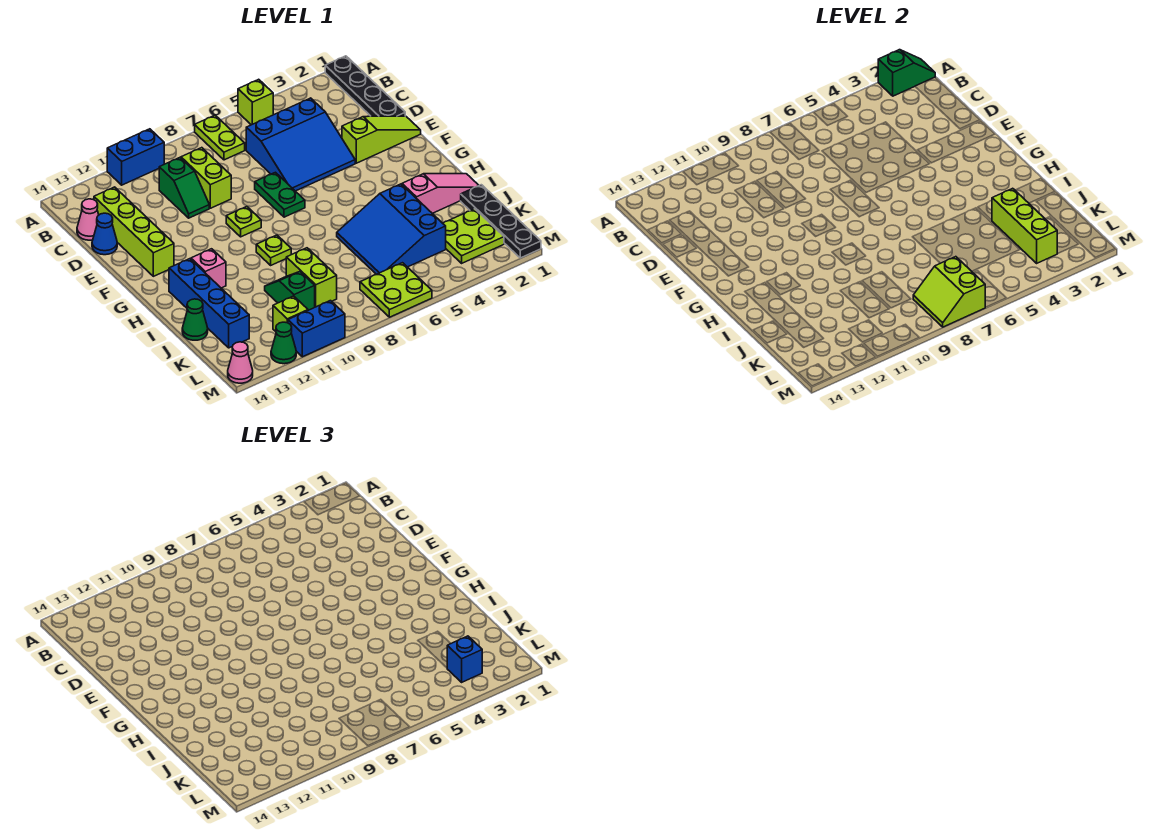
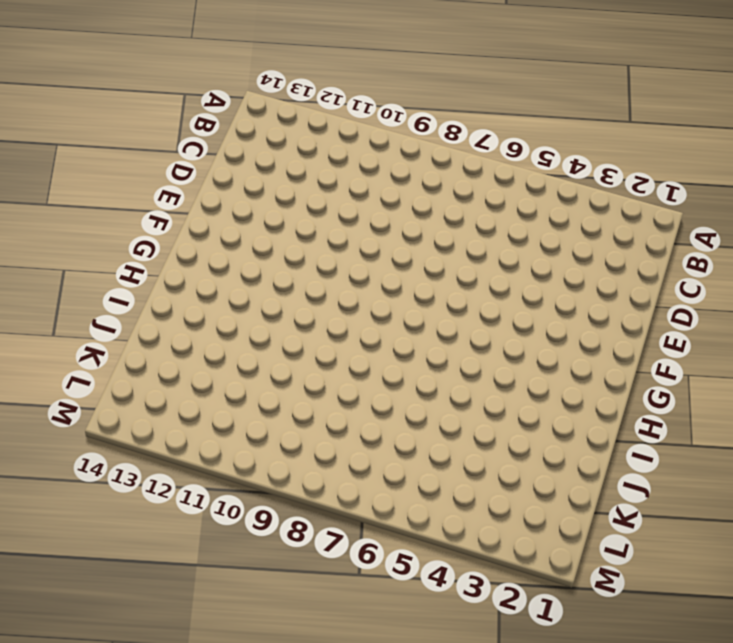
none -> black 1x4 plate [325,56,405,116]
none -> lime 1x1 brick [238,79,273,125]
none -> lime 1x2 plate [195,115,245,160]
none -> blue 1x2 brick [107,129,165,185]

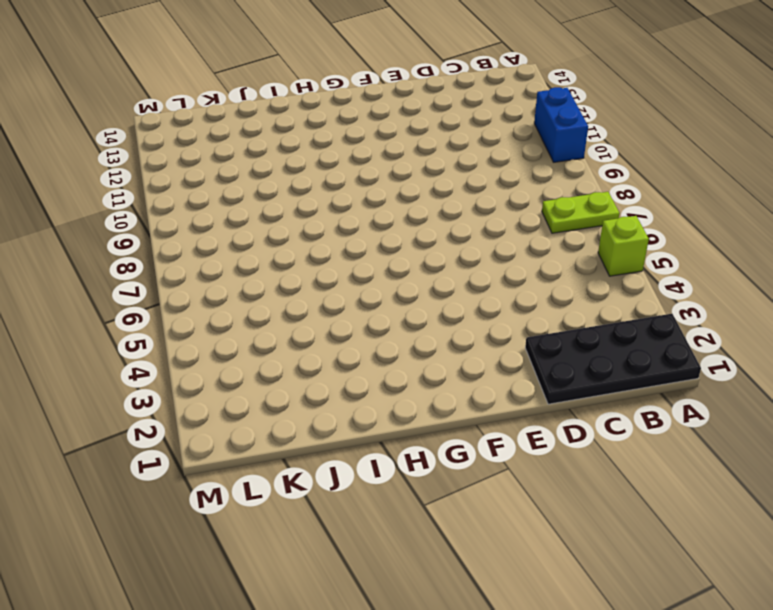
black 2x4 plate [525,314,701,404] -> black 1x4 plate [325,56,405,116]
none -> blue 3x3 slope [246,98,355,191]
none -> lime 1x2 brick [181,148,231,208]
none -> green 1x2 slope [159,158,209,218]
none -> lime 1x4 brick [94,187,174,276]

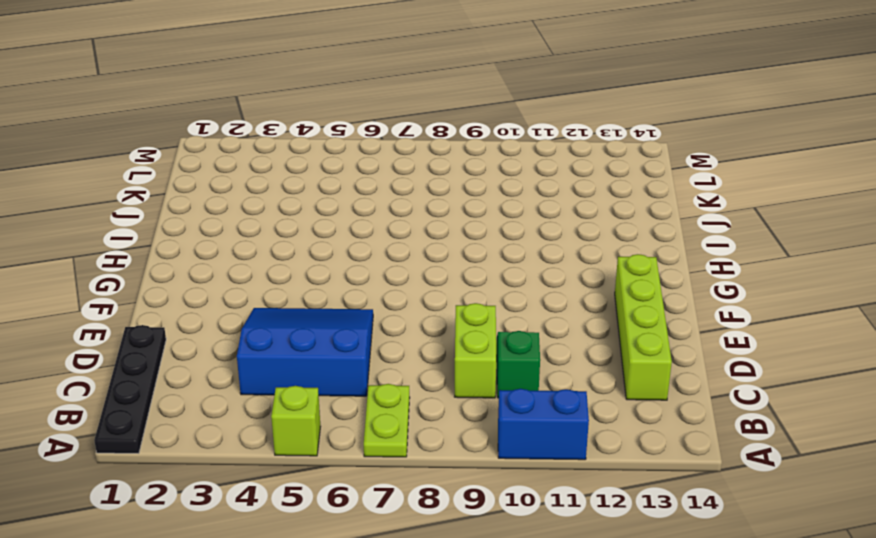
none -> pink 1x1 cone [77,199,99,240]
none -> blue 1x1 cone [92,213,117,255]
none -> lime 1x3 slope [342,116,421,163]
none -> green 1x2 plate [255,172,305,217]

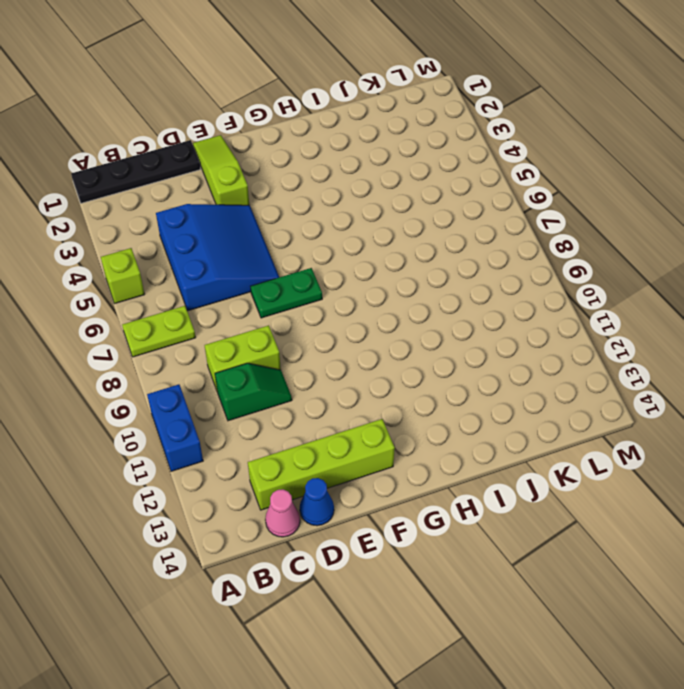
none -> lime 1x1 plate [226,207,261,237]
none -> lime 1x1 plate [256,235,291,265]
none -> pink 1x1 brick [191,249,226,288]
none -> blue 1x4 brick [169,259,249,348]

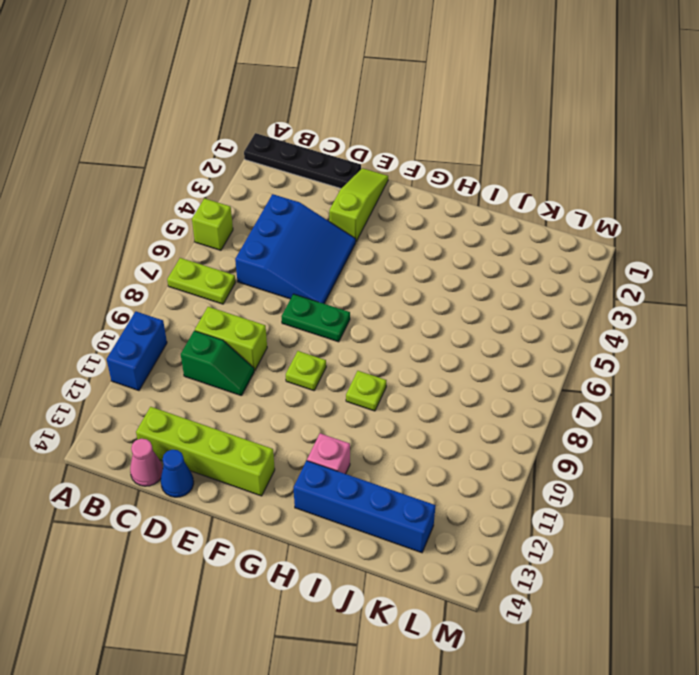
none -> pink 1x3 slope [402,174,479,213]
none -> blue 3x3 slope [337,184,446,274]
none -> black 1x4 plate [461,185,541,258]
none -> lime 1x2 brick [286,248,337,307]

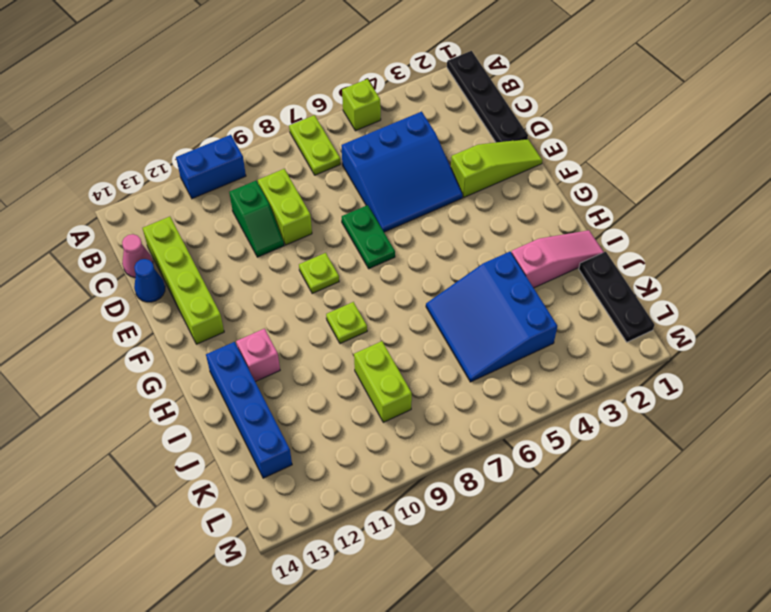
black 1x3 plate [579,252,654,342] -> black 1x4 plate [461,185,541,258]
none -> green 1x2 slope [265,272,315,310]
none -> green 1x1 cone [182,299,208,340]
none -> lime 2x2 plate [443,209,504,263]
none -> lime 2x2 plate [360,263,432,317]

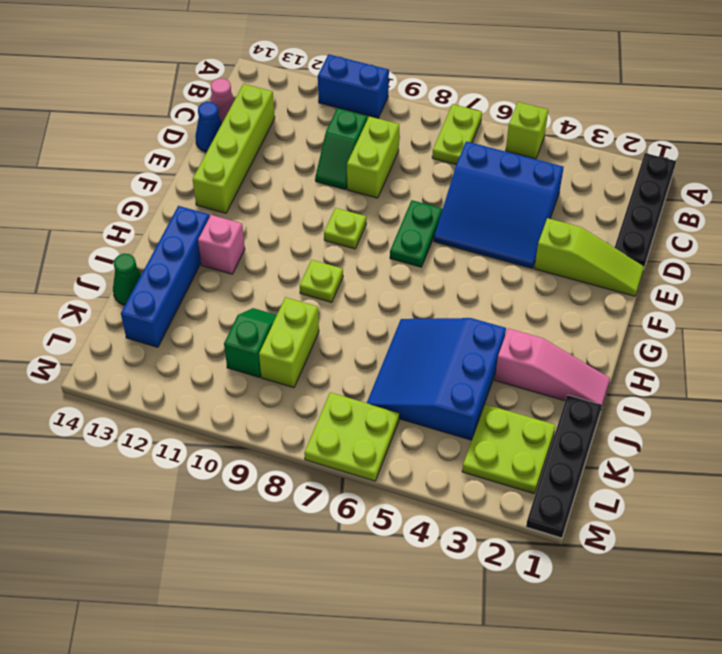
none -> lime 1x1 brick [273,296,308,331]
none -> blue 1x2 brick [288,301,345,357]
none -> green 1x1 cone [271,322,296,364]
none -> pink 1x1 cone [228,342,253,383]

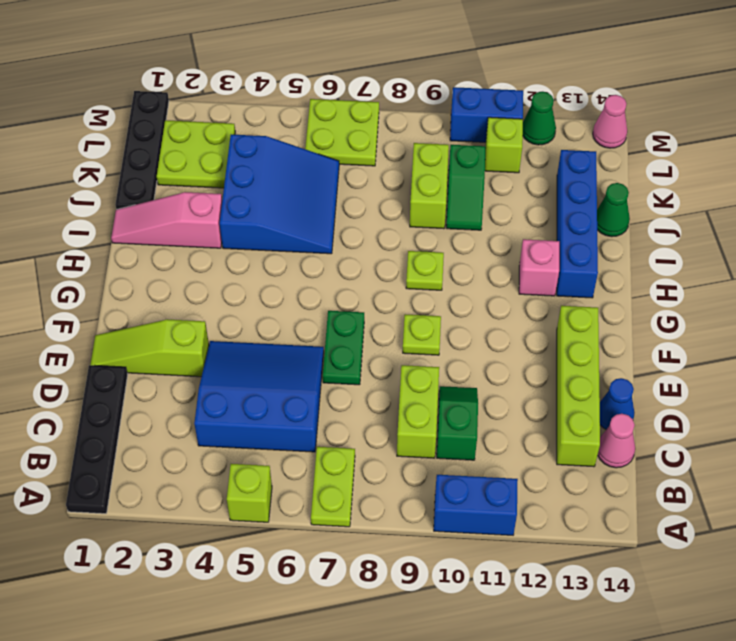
none -> green 1x2 slope [878,50,935,96]
none -> lime 1x3 brick [992,188,1057,263]
none -> lime 2x2 slope [913,257,985,327]
none -> blue 1x1 brick [447,636,482,682]

